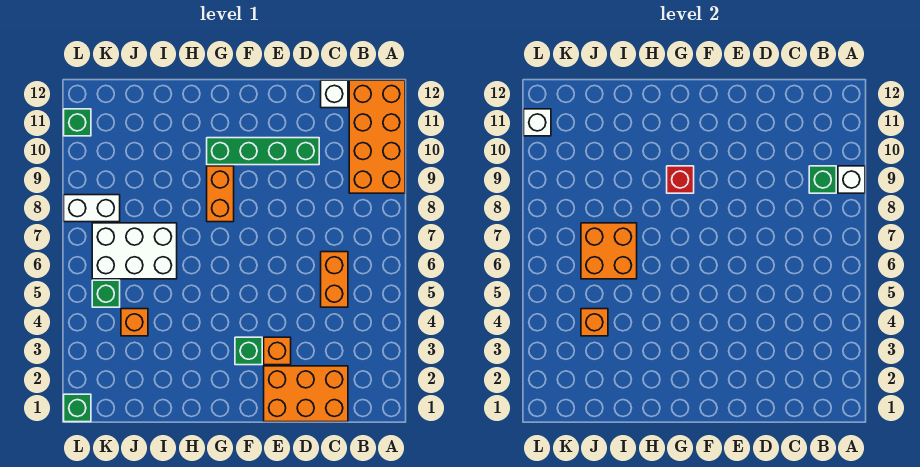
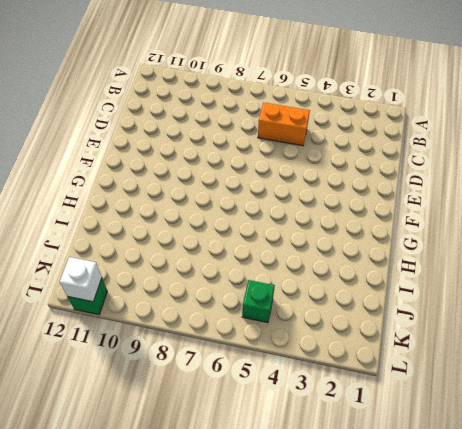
none -> orange 2x4 brick [349,80,405,193]
none -> orange 2x3 brick [264,366,348,422]
none -> white 1x1 brick [321,80,348,108]

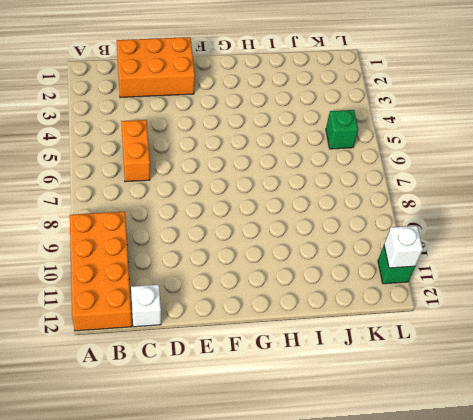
none -> green 1x4 brick [207,138,319,165]
none -> orange 1x1 brick [264,337,291,365]
none -> green 1x1 brick [235,337,262,365]

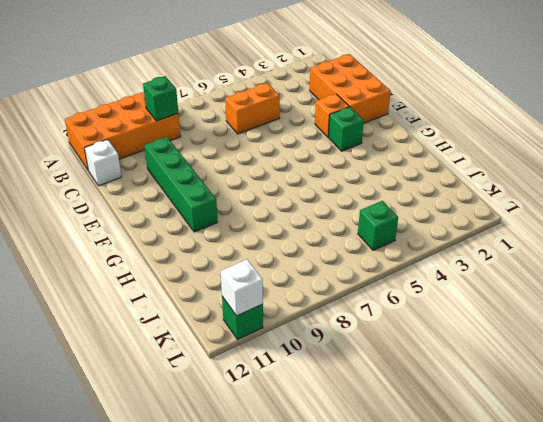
none -> orange 1x2 brick [207,166,234,222]
none -> white 2x3 brick [92,223,177,279]
none -> orange 1x1 brick [121,309,148,336]

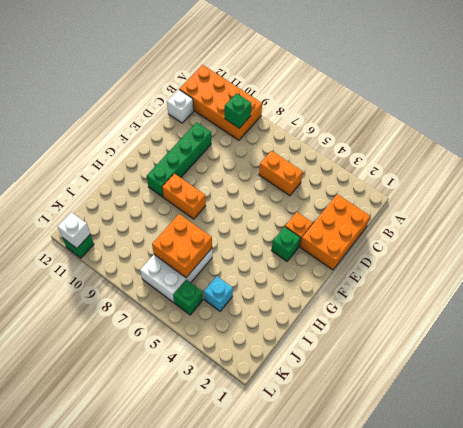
cyan 1x1 brick [204,276,233,311] -> orange 1x1 brick [121,309,148,336]
none -> white 1x2 brick [64,195,120,222]
none -> green 1x1 brick [64,394,91,422]
none -> white 1x1 brick [838,166,865,193]

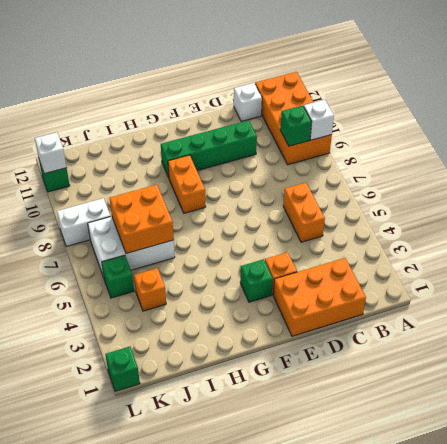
none -> red 1x1 brick [667,166,694,193]
none -> orange 1x1 brick [581,309,608,336]

